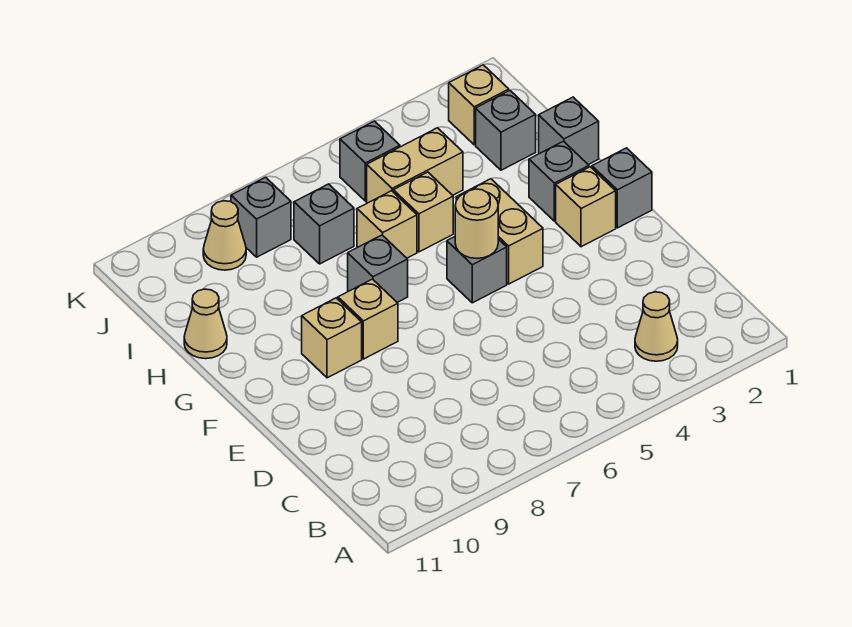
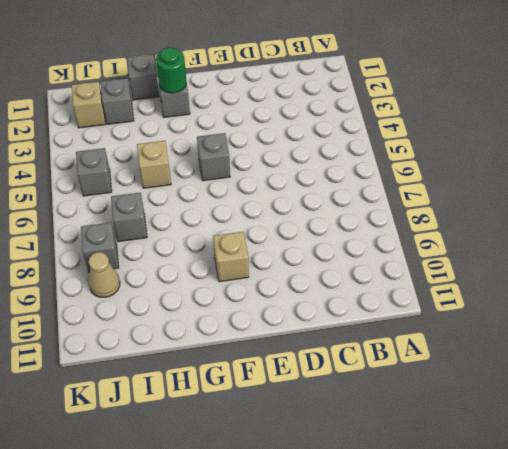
green 1x1 round brick [156,48,186,93] -> none
none -> tan 1x1 cone [635,292,678,361]
none -> grey 1x1 brick [592,148,652,228]
none -> tan 1x1 brick [556,167,616,247]

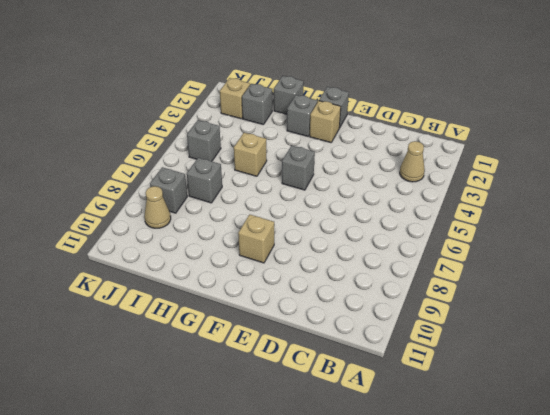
none -> tan 1x2 brick [456,179,543,284]
none -> tan 1x1 brick [338,279,398,359]
none -> grey 1x1 brick [348,235,408,303]

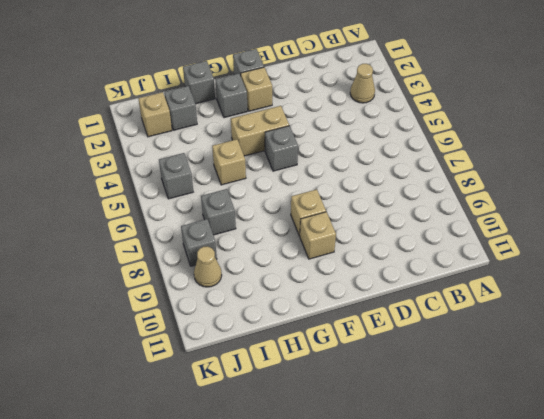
none -> grey 1x1 brick [348,235,408,303]
none -> tan 1x1 brick [357,191,417,258]
none -> tan 1x1 cone [184,289,227,359]

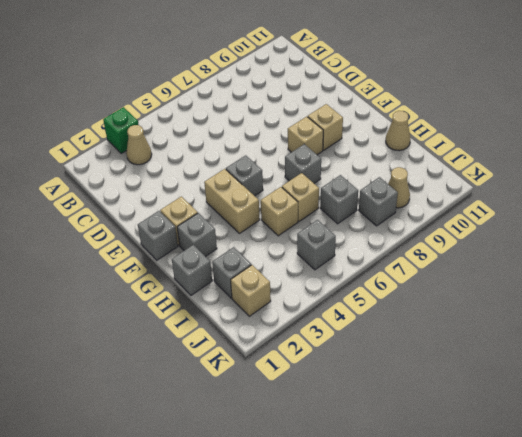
green 1x1 brick [103,107,139,153] -> none
none -> tan 1x2 brick [367,128,463,203]
none -> tan 1x1 round brick [455,189,498,258]

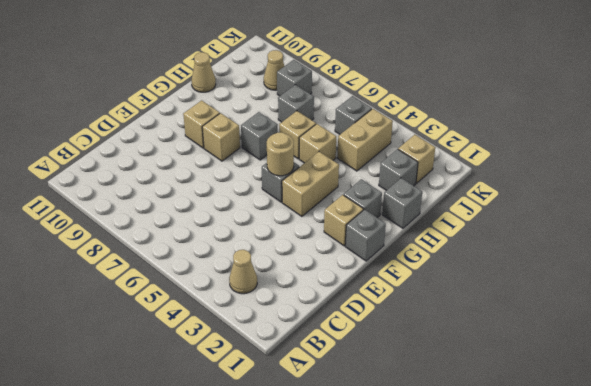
tan 1x2 brick [337,109,393,171] -> tan 1x2 brick turned to [367,128,463,203]

